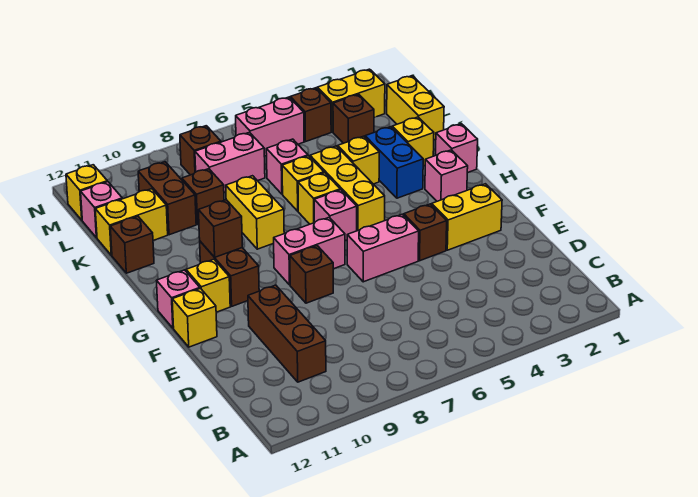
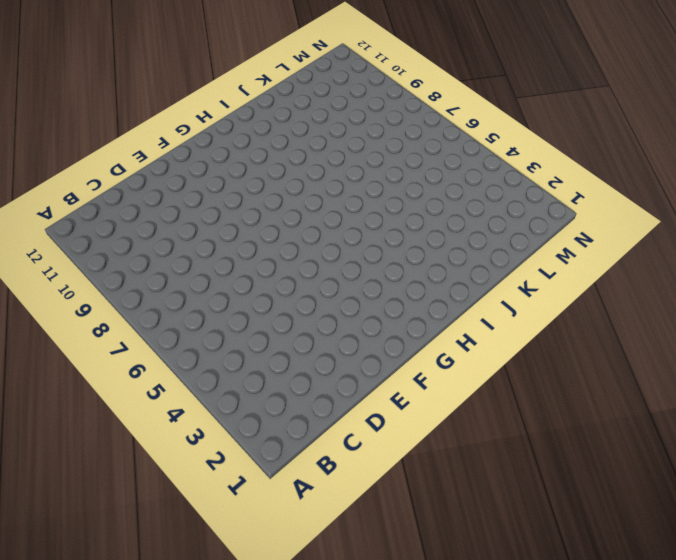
none -> brown 1x3 brick [248,285,326,382]
none -> yellow 1x2 brick [432,184,502,250]
none -> brown 1x1 brick [404,204,447,261]
none -> pink 1x2 brick [347,214,419,282]

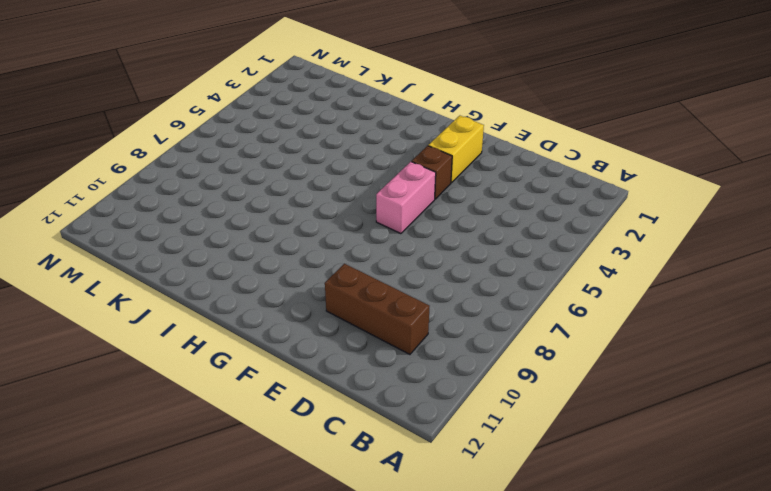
none -> brown 1x1 brick [290,246,333,303]
none -> yellow 1x1 brick [172,289,217,347]
none -> pink 1x2 brick [273,217,345,285]
none -> brown 1x2 brick [200,241,259,306]

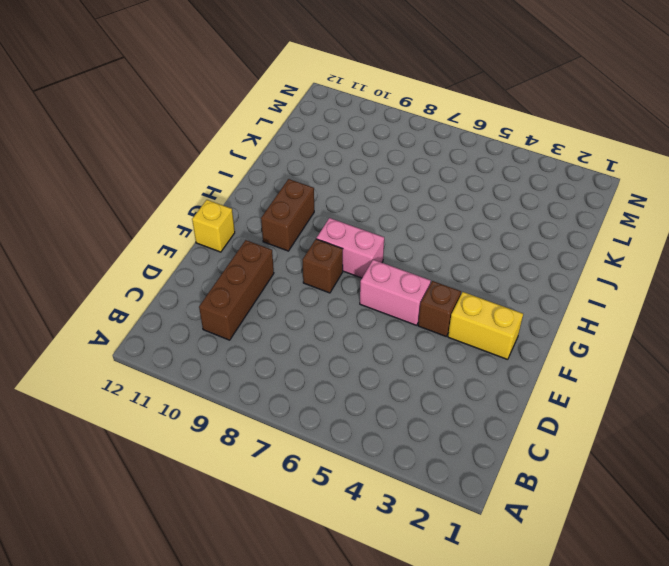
none -> yellow 1x1 brick [186,259,230,312]
none -> pink 1x1 brick [157,270,200,328]
none -> pink 1x1 brick [425,150,468,201]
none -> yellow 1x3 brick [310,146,385,231]

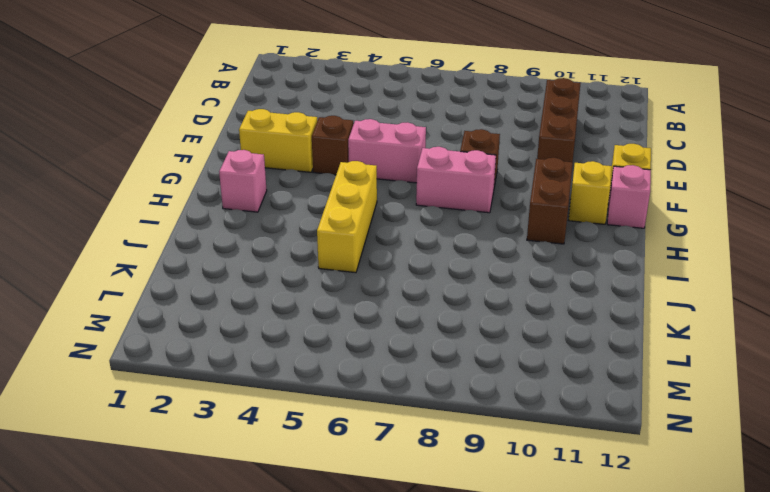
none -> pink 1x1 brick [314,190,357,241]
none -> pink 1x1 brick [436,124,478,173]
none -> blue 1x2 brick [365,127,423,198]
none -> yellow 1x1 brick [298,173,340,224]

